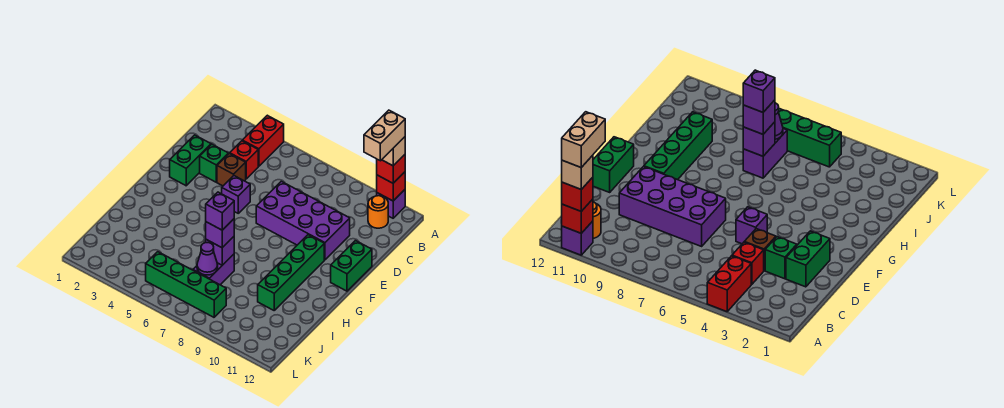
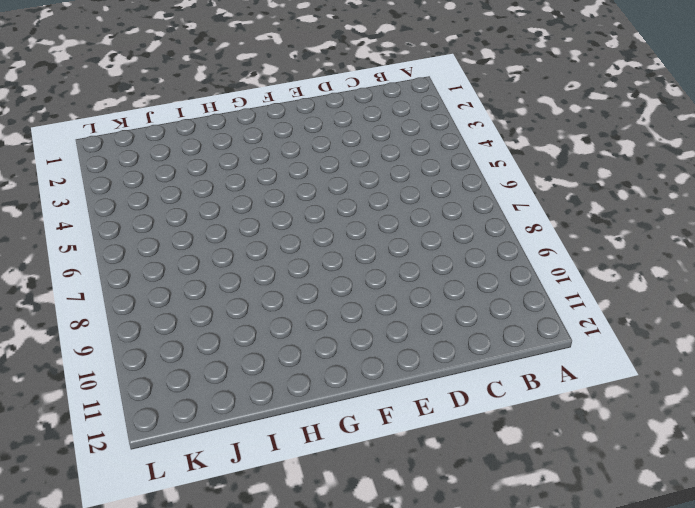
none -> red 1x2 brick [243,115,284,166]
none -> purple 1x1 brick [377,190,405,218]
none -> orange 1x1 round brick [368,196,388,228]

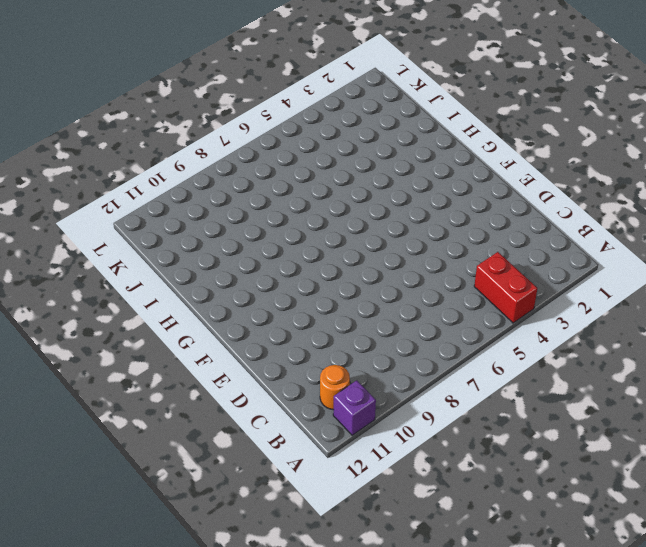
none -> red 1x1 brick [230,141,258,179]
none -> green 1x2 brick [170,135,211,186]
none -> green 1x1 brick [200,144,228,182]

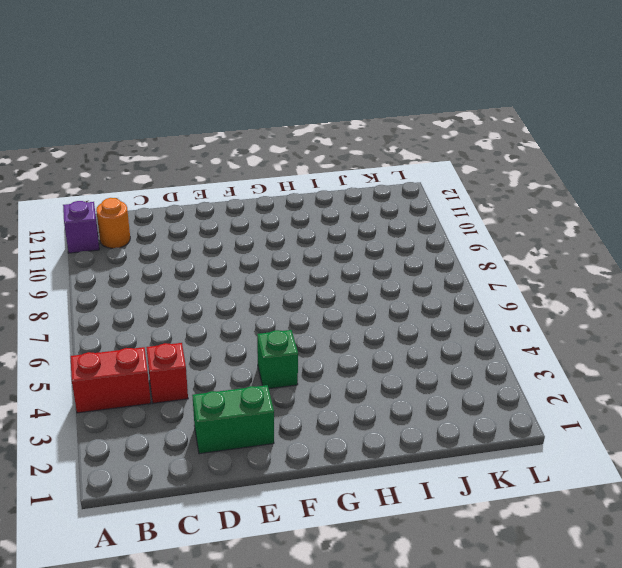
green 1x1 brick [257,330,298,389] -> green 1x1 brick moved to [200,144,228,182]
none -> brown 1x1 brick [217,153,246,186]
none -> purple 2x4 brick [256,181,350,260]
none -> purple 1x1 brick [222,176,250,213]

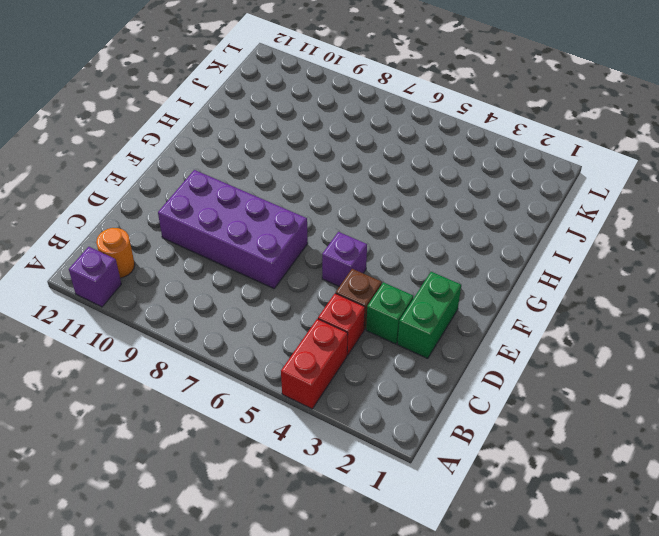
none -> green 1x2 brick [331,241,372,291]
none -> green 1x4 brick [258,235,324,310]
none -> purple 1x2 brick [193,254,234,285]

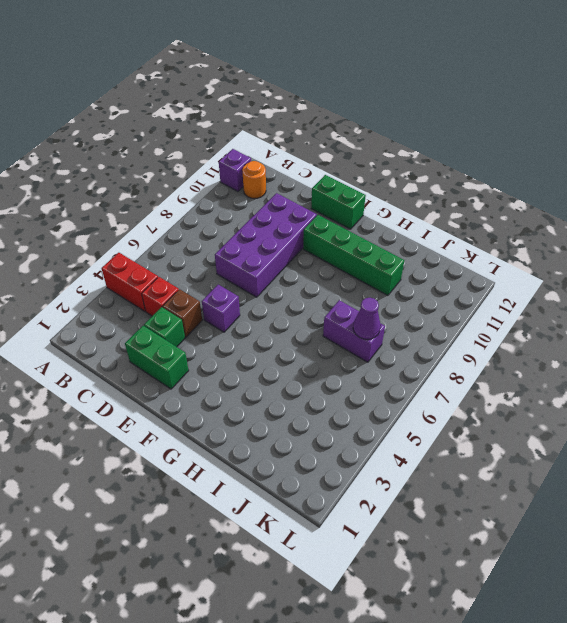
none -> green 1x4 brick [146,252,226,317]
none -> red 1x1 brick [377,172,405,201]
none -> purple 1x1 brick [206,237,234,265]

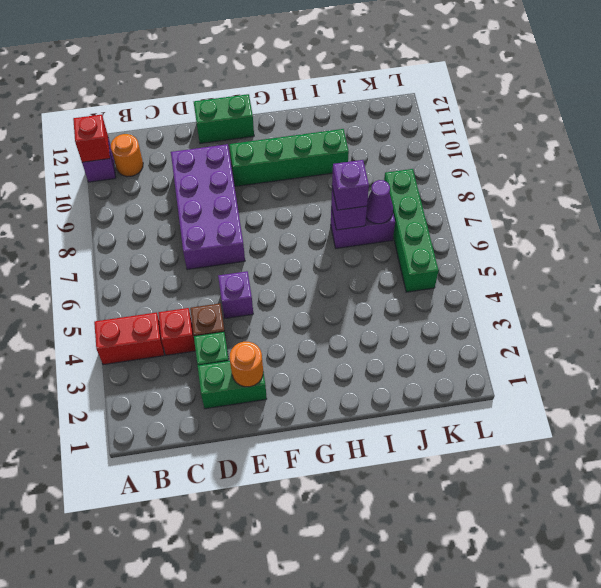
orange 1x1 round brick [230,342,263,387] -> none
none -> red 1x1 brick [377,155,405,183]
none -> tan 1x1 brick [382,137,405,166]
none -> purple 1x1 brick [206,192,234,230]

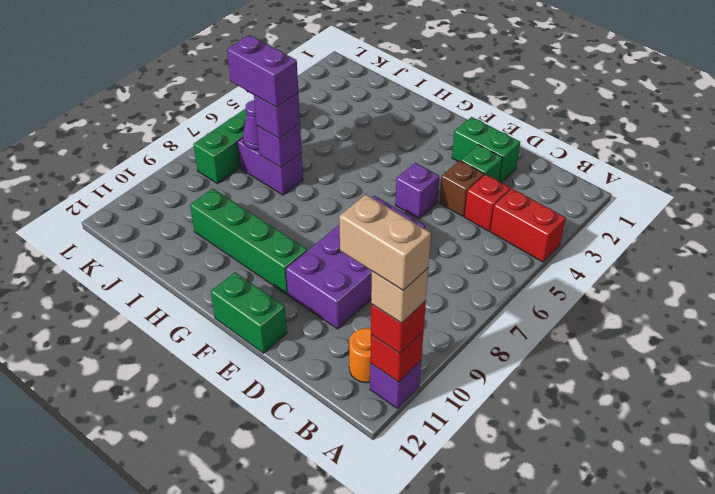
purple 1x2 brick [227,35,298,107] -> purple 1x1 brick [206,192,234,230]

